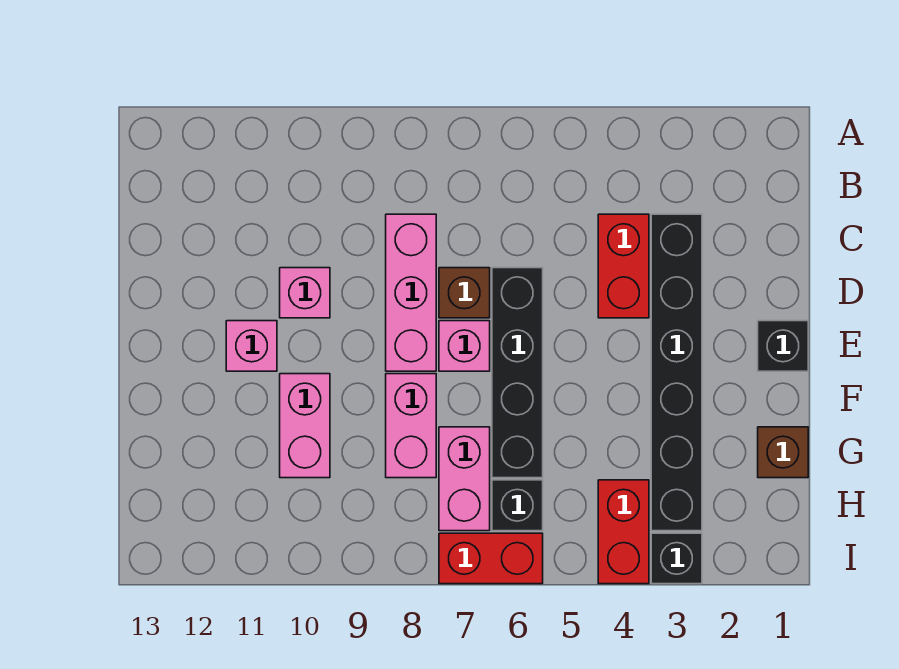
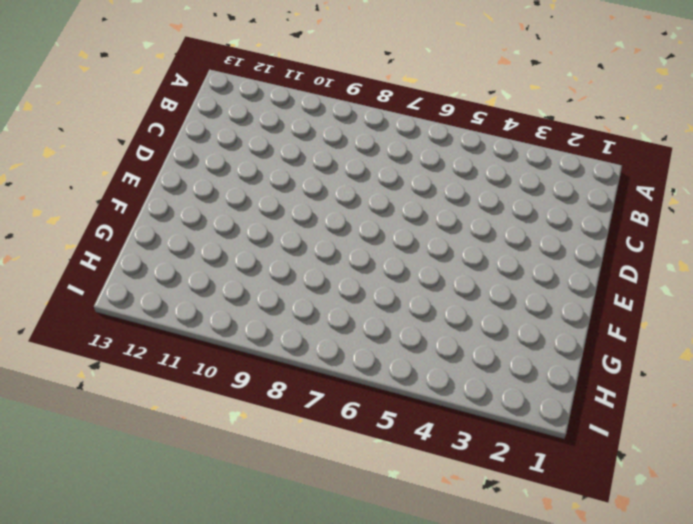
none -> black 1x6 brick [651,214,702,531]
none -> red 1x2 brick [598,214,649,318]
none -> pink 1x3 brick [386,214,436,371]

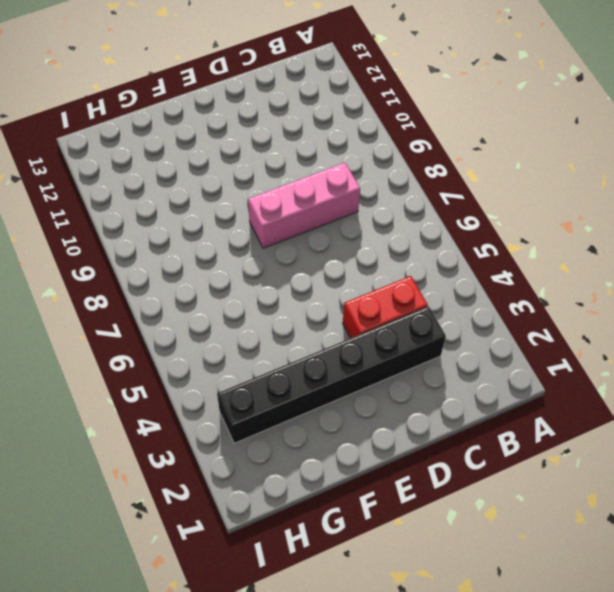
none -> black 1x4 brick [492,268,543,478]
none -> brown 1x1 brick [439,268,490,318]
none -> pink 1x1 brick [280,268,330,318]

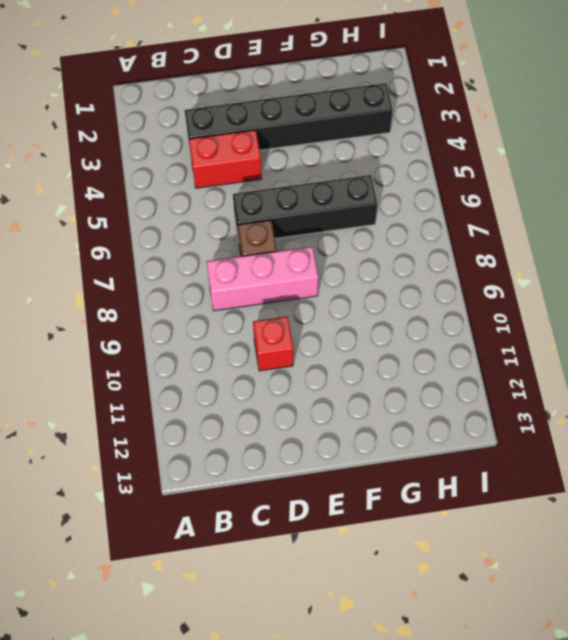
red 1x1 brick [253,316,293,371] -> pink 1x1 brick [280,268,330,318]
none -> black 1x1 brick [758,321,808,371]
none -> pink 1x1 brick [439,321,490,371]
none -> pink 1x1 brick [226,321,277,371]

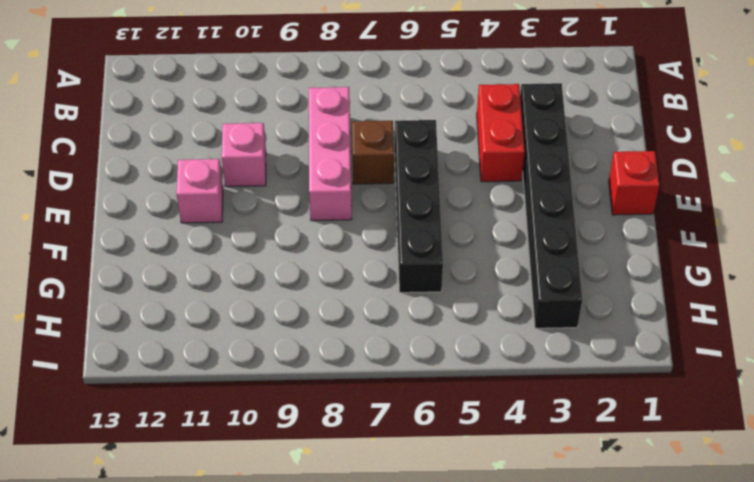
red 1x1 brick [609,151,660,215] -> black 1x1 brick [758,321,808,371]
none -> pink 1x1 brick [439,321,490,371]
none -> pink 1x2 brick [386,374,436,478]
none -> pink 1x2 brick [280,374,330,478]

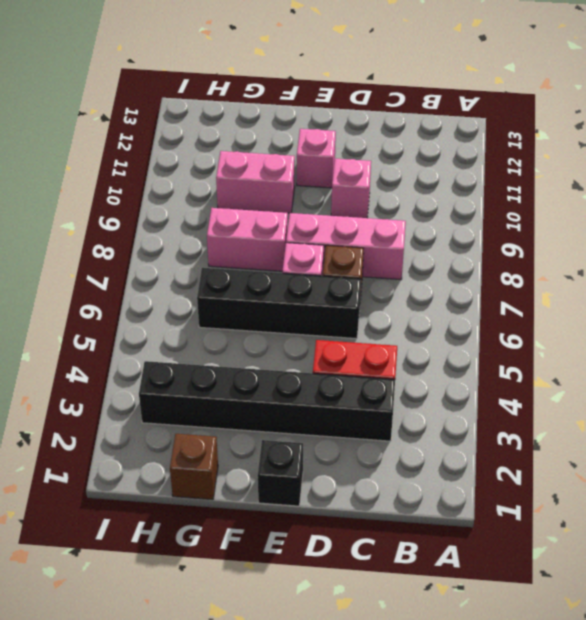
none -> pink 1x2 brick [439,427,490,531]
none -> red 1x2 brick [598,480,649,584]
none -> black 1x1 brick [492,480,543,531]

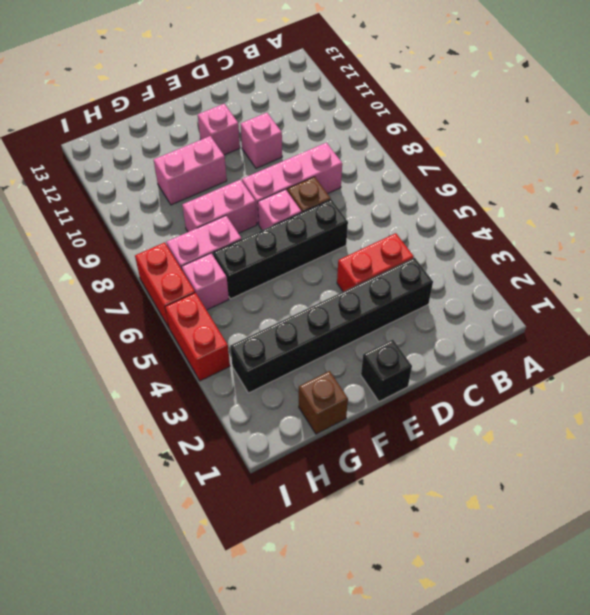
pink 1x1 brick [182,253,229,310] -> black 1x1 brick [492,480,543,531]
red 1x2 brick [165,293,230,381] -> red 1x2 brick turned to [598,480,649,584]
none -> black 1x1 brick [651,533,702,584]

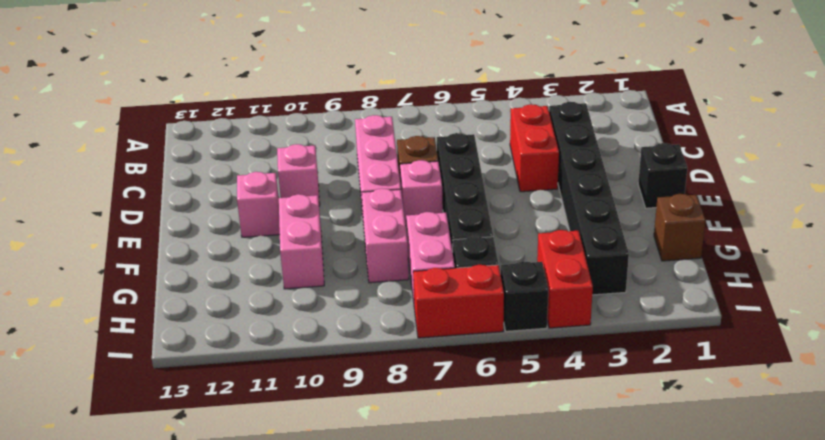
black 1x1 brick [501,261,548,331] -> black 1x1 brick moved to [651,533,702,584]

